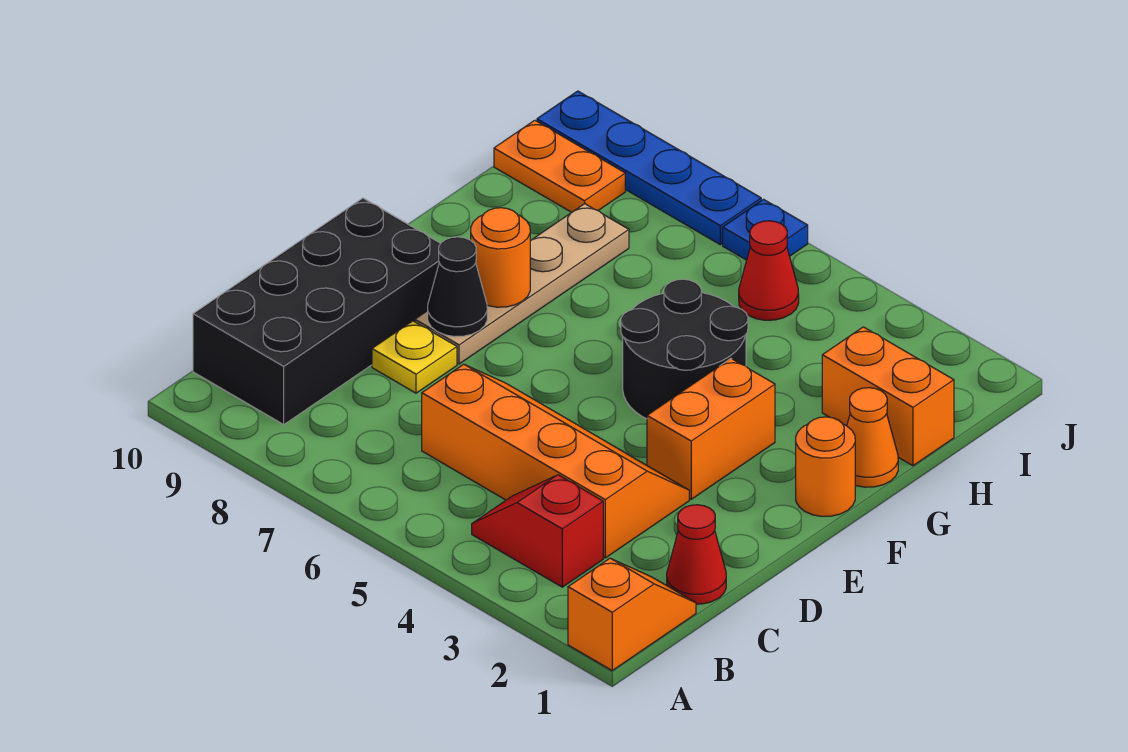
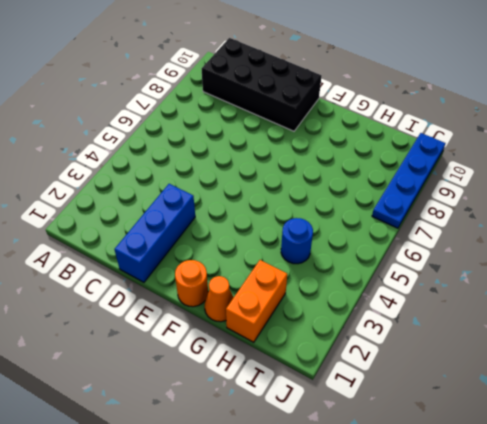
blue 1x3 brick [114,184,195,282] -> orange 2x4 slope [422,364,689,558]
blue 1x1 round brick [281,218,313,264] -> none
none -> orange 1x2 slope [568,558,696,670]
none -> red 1x2 slope [472,475,603,587]
none -> red 1x1 cone [667,505,726,604]

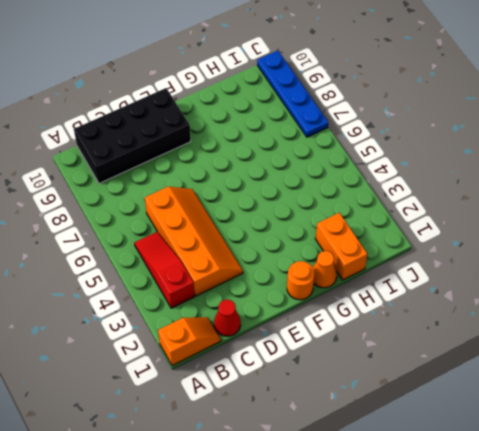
red 1x3 slope [134,232,195,308] -> red 1x2 slope [472,475,603,587]
none -> yellow 1x1 plate [372,321,457,393]
none -> orange 1x2 brick [647,359,775,499]
none -> tan 1x4 plate [415,204,629,364]

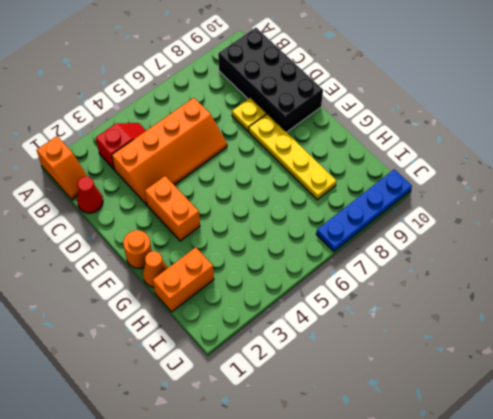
yellow 1x4 plate [249,114,336,200] -> tan 1x4 plate [415,204,629,364]
none -> black 2x2 round brick [621,279,748,419]
none -> red 1x1 cone [739,221,799,320]
none -> orange 1x2 plate [494,120,625,213]

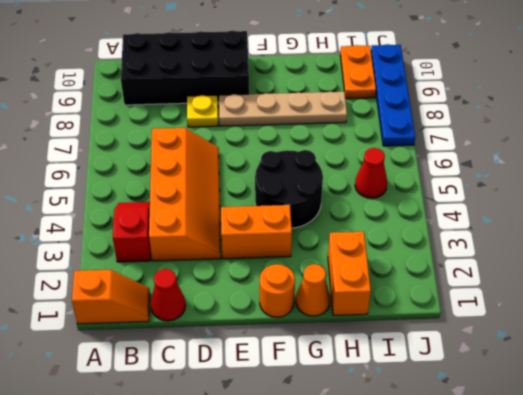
none -> blue 1x1 plate [723,199,808,260]
none -> black 1x1 cone [428,237,487,337]
none -> orange 1x1 round brick [471,208,530,307]

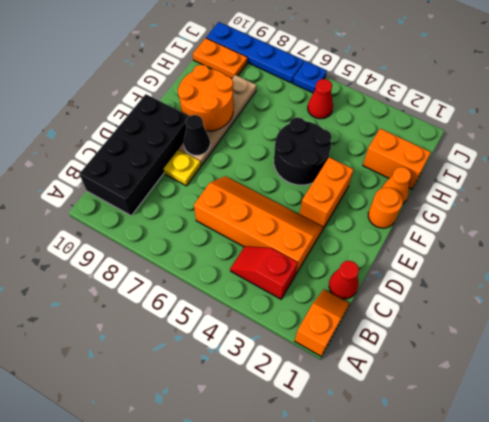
orange 2x2 round brick [178,65,233,131] -> orange 1x1 round brick [471,208,530,307]

